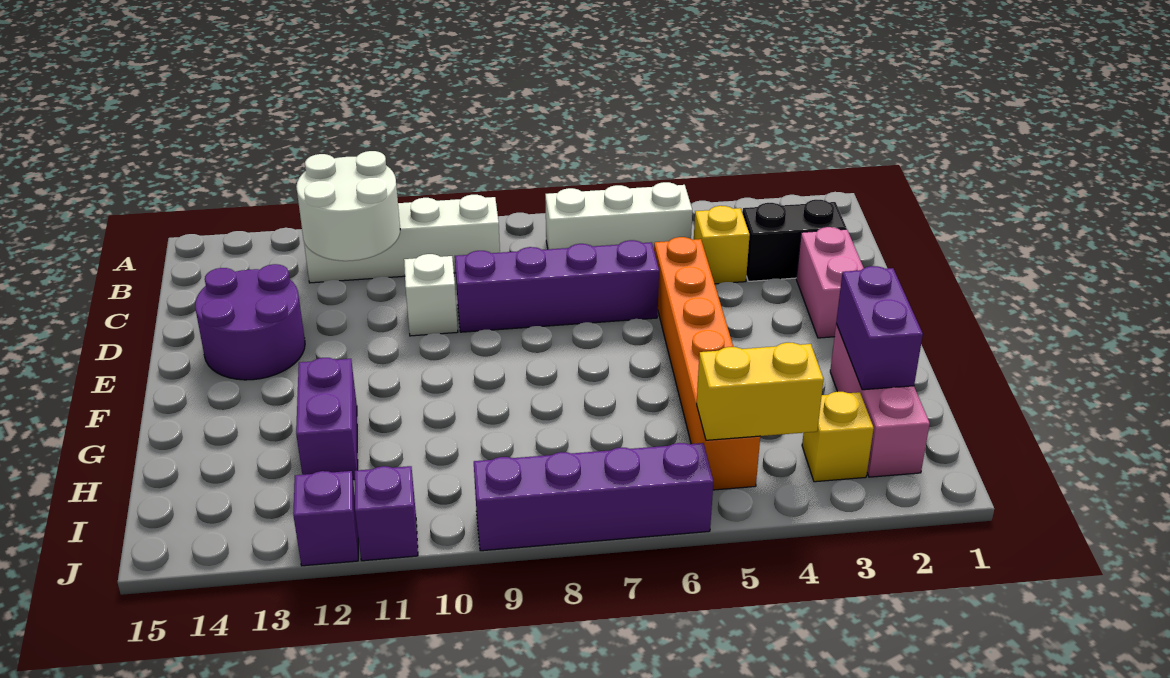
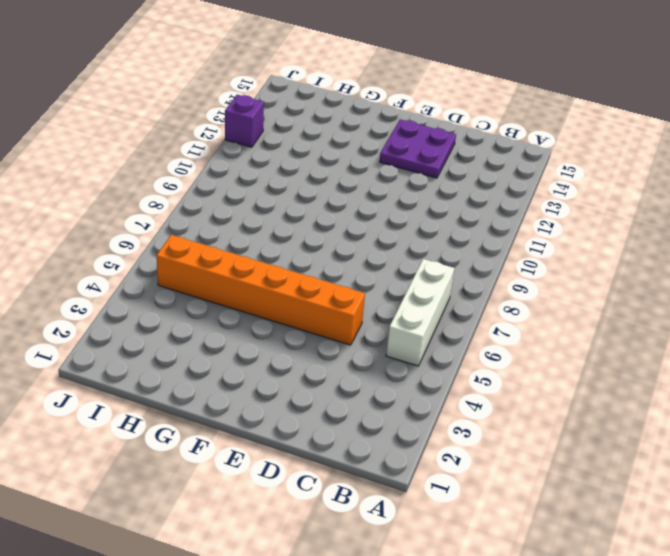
purple 2x2 plate [380,119,456,178] -> purple 2x2 round brick [195,264,305,380]
none -> white 1x4 brick [304,195,500,283]
none -> black 1x2 brick [743,200,847,281]
none -> yellow 1x1 brick [694,206,750,284]

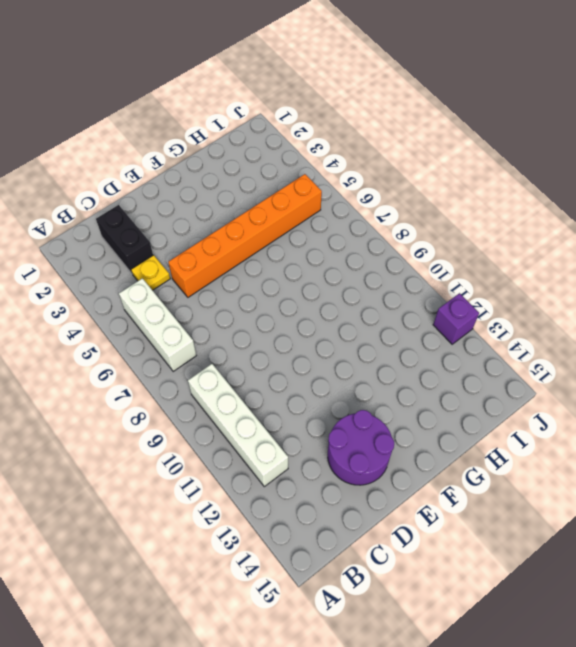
yellow 1x1 plate [131,255,170,290] -> yellow 1x1 brick [694,206,750,284]
none -> pink 1x2 brick [796,227,864,338]
none -> purple 1x4 brick [455,240,659,332]
none -> white 1x1 brick [404,254,458,336]

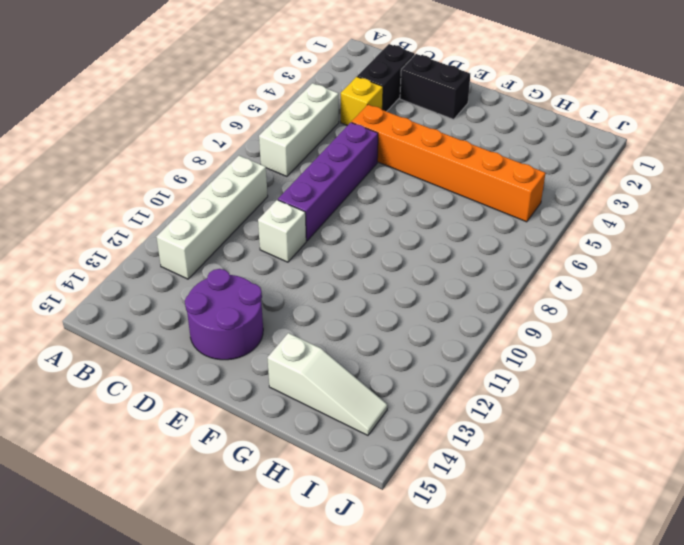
black 1x2 brick [400,54,470,119] -> pink 1x2 brick [796,227,864,338]
white 1x3 slope [267,333,387,435] -> none
none -> pink 1x3 brick [830,324,930,477]
none -> purple 1x2 brick [296,358,358,480]
none -> yellow 1x1 brick [802,392,874,482]

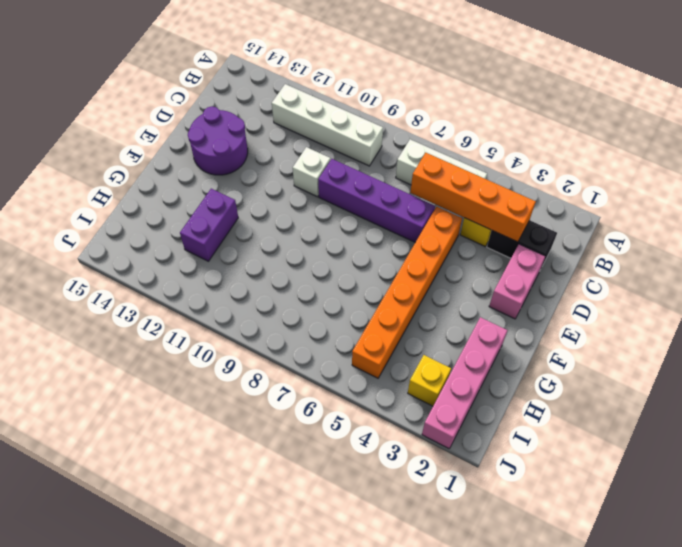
orange 1x4 brick [410,153,536,242] -> none
pink 1x4 brick [422,317,508,449] -> pink 1x3 brick [830,324,930,477]
none -> purple 1x4 brick [474,443,713,551]
none -> purple 1x1 brick [355,466,418,561]
none -> purple 1x1 brick [293,471,358,566]

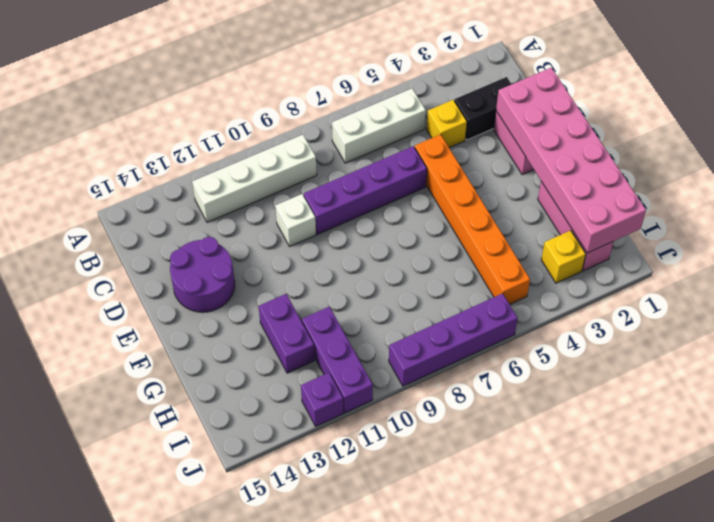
pink 2x6 brick [496,68,646,253] -> purple 1x2 brick [836,266,923,390]
purple 1x3 brick [302,307,373,413] -> purple 1x1 brick [355,466,418,561]
none -> white 2x2 round brick [296,151,400,261]
none -> yellow 1x2 brick [697,343,824,440]

